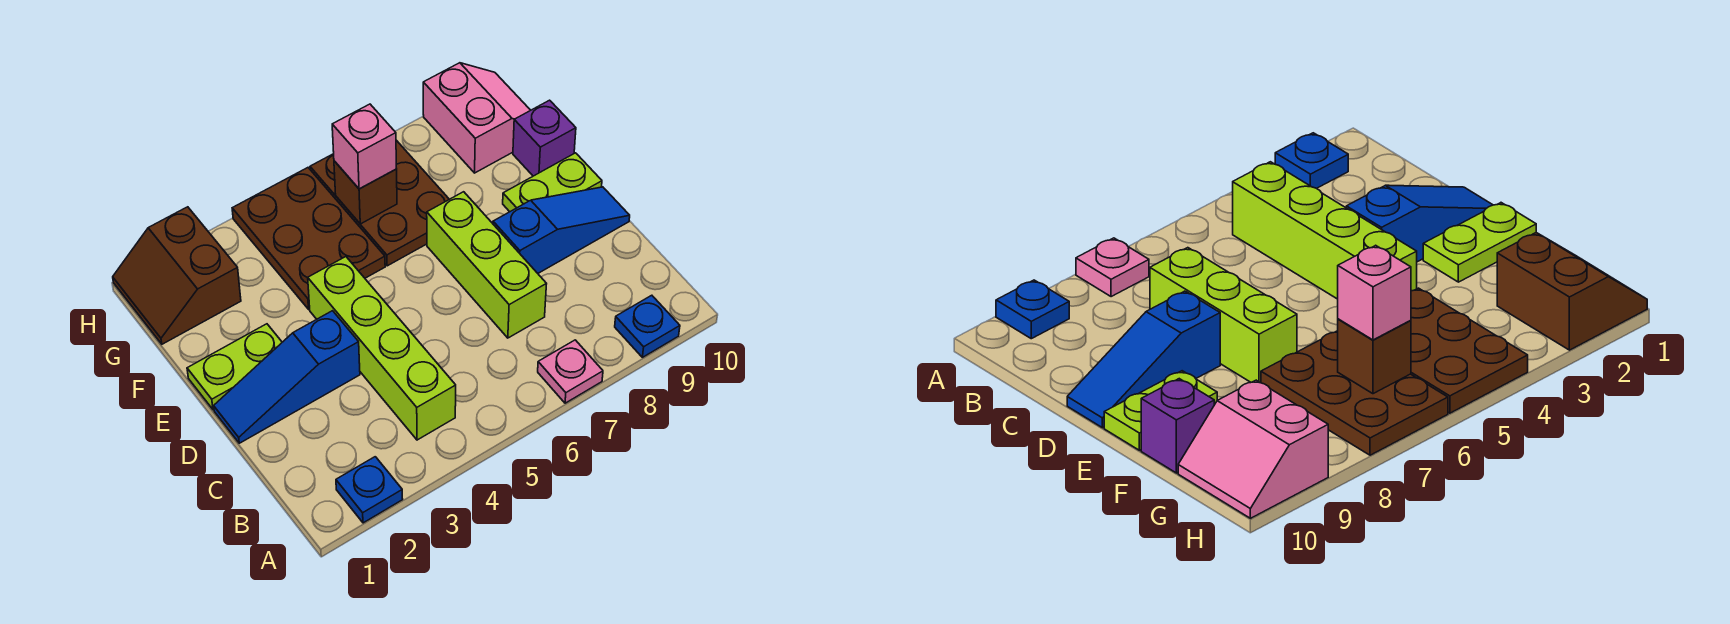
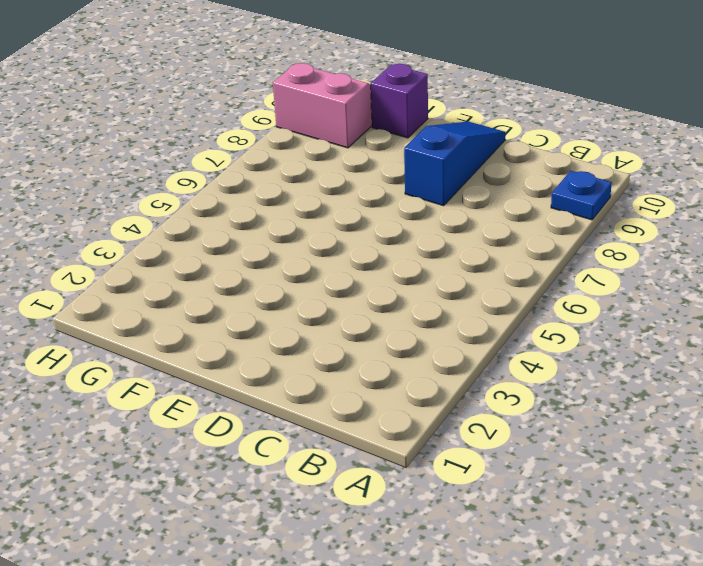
none -> blue 1x1 plate [336,457,403,523]
none -> pink 1x1 plate [538,340,603,403]
none -> lime 1x4 brick [308,257,456,440]

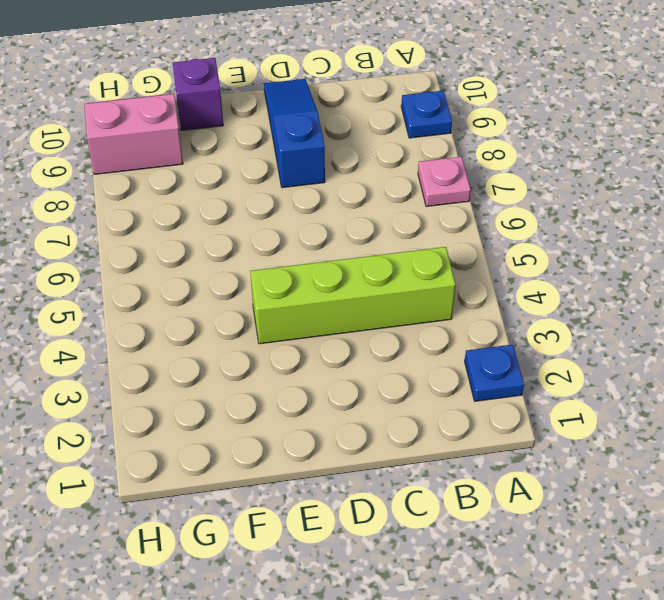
none -> lime 1x3 brick [427,192,546,338]
none -> blue 1x3 slope [214,311,360,443]
none -> lime 1x2 plate [187,324,282,410]

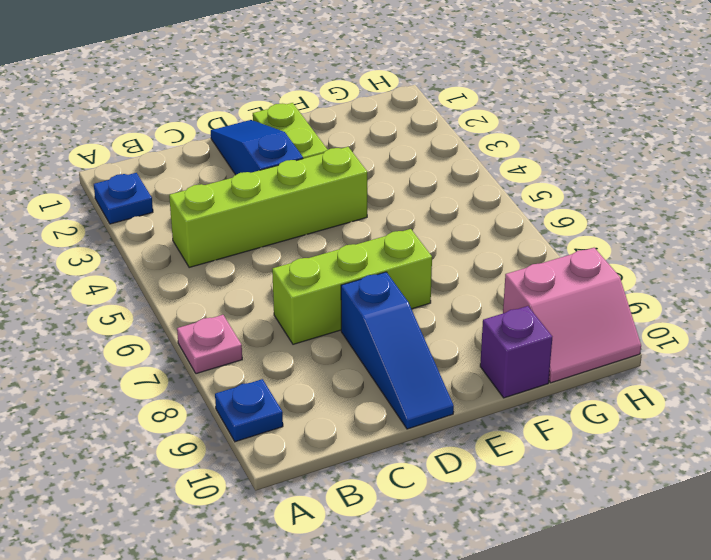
none -> lime 1x2 plate [503,153,602,212]
none -> brown 2x3 plate [232,168,385,309]
none -> brown 2x3 plate [310,140,449,266]

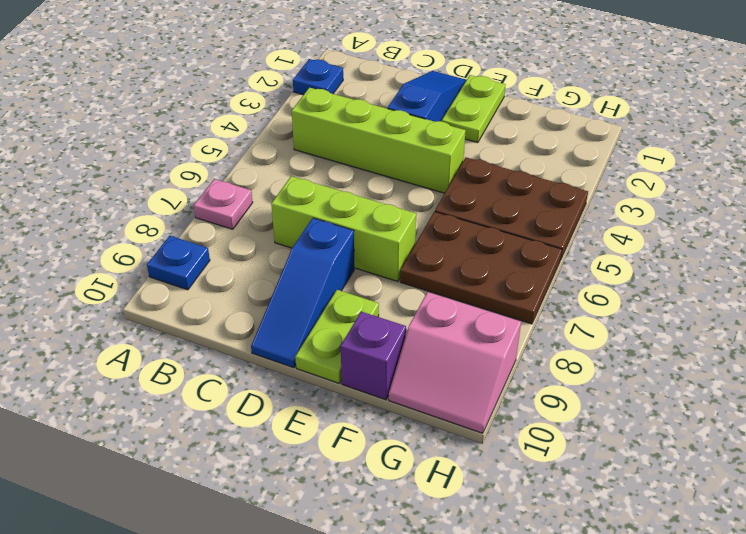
none -> brown 2x2 slope [113,207,241,344]
none -> brown 1x1 brick [334,161,397,224]
none -> pink 1x1 brick [332,104,396,189]

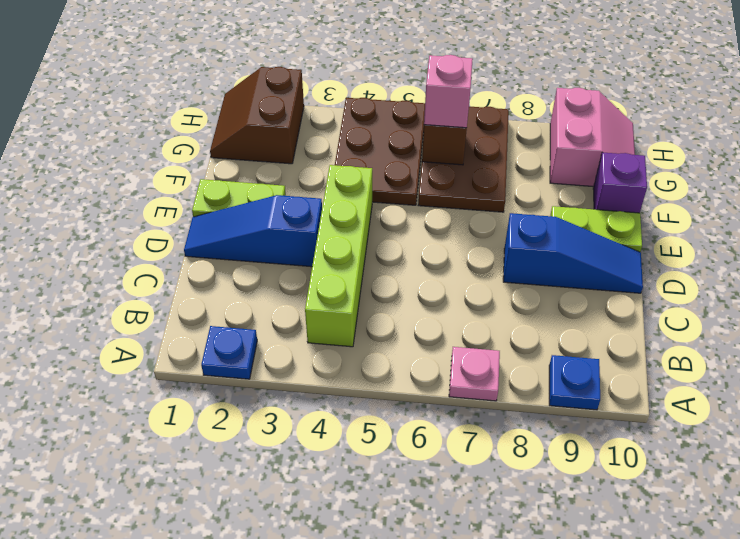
none -> lime 1x3 brick [427,192,546,338]

